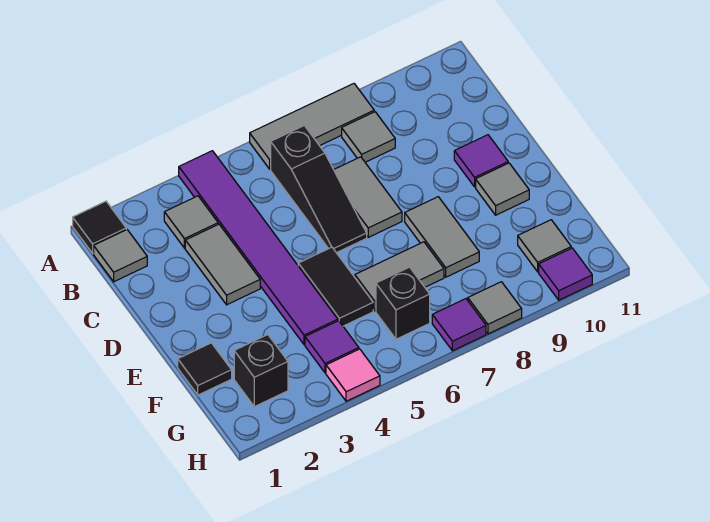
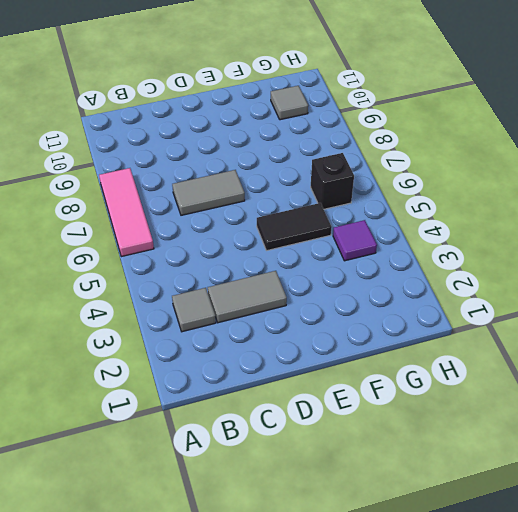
pink 1x3 tile [99,168,154,257] -> grey 1x3 tile [250,84,374,169]
none -> black 1x1 tile [73,201,126,253]
none -> purple 1x6 tile [179,151,338,345]
none -> grey 1x1 tile [94,230,147,282]

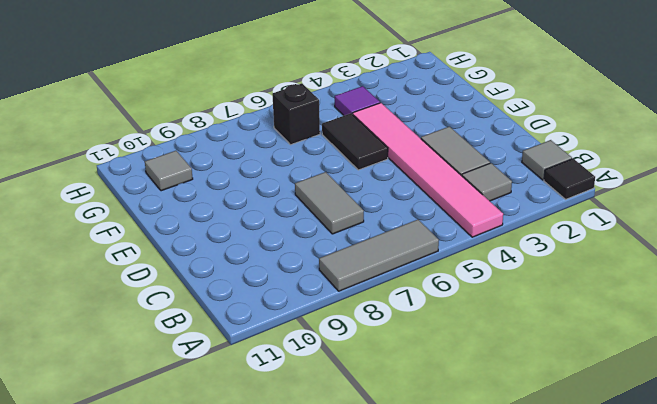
pink 1x6 tile [353,103,503,237] -> purple 1x6 tile [179,151,338,345]
none -> black 1x3 slope [271,126,367,253]
none -> grey 1x1 tile [342,112,395,162]
none -> purple 1x1 tile [454,135,508,187]

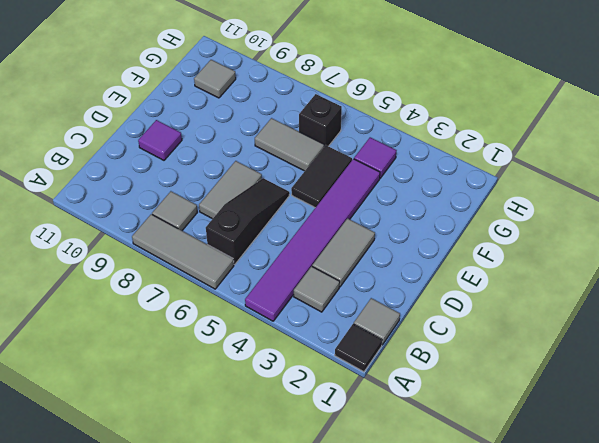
none -> grey 1x2 tile [405,197,479,277]
none -> grey 1x1 tile [476,163,529,215]
none -> black 1x1 tile [178,343,232,395]

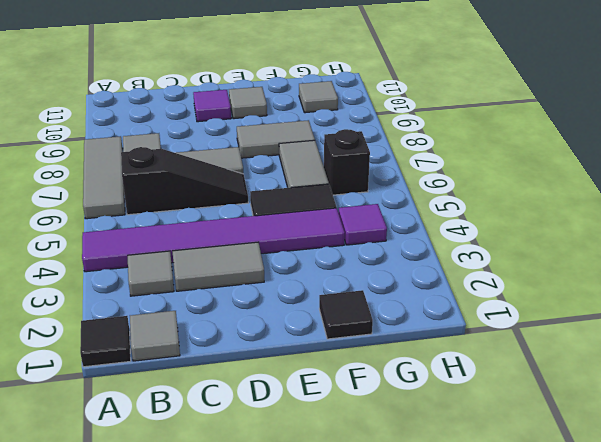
none -> black 1x1 brick [234,335,288,407]
none -> pink 1x1 tile [326,349,380,401]
none -> purple 1x1 tile [432,299,486,351]

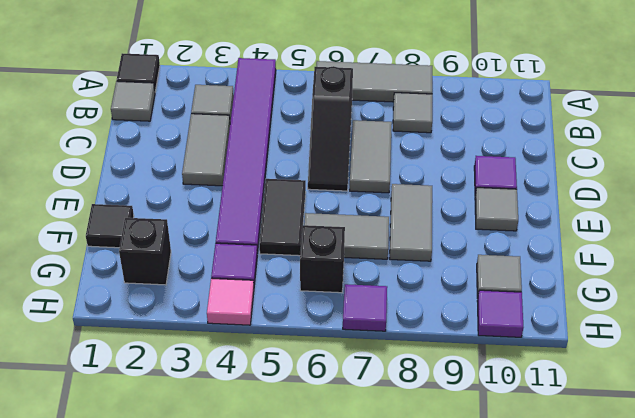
none -> grey 1x1 tile [468,282,522,334]

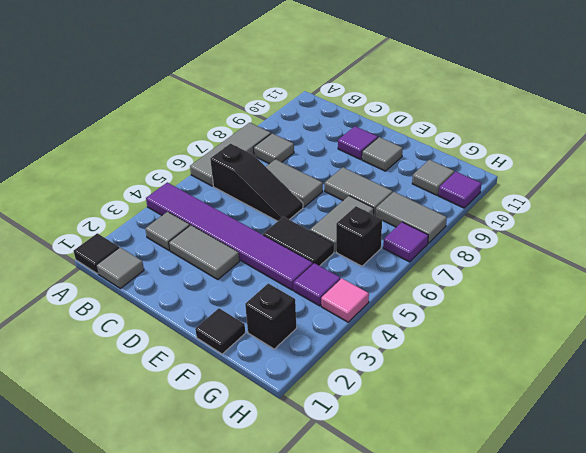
grey 1x2 tile [375,192,447,243] -> grey 1x1 tile [468,282,522,334]

